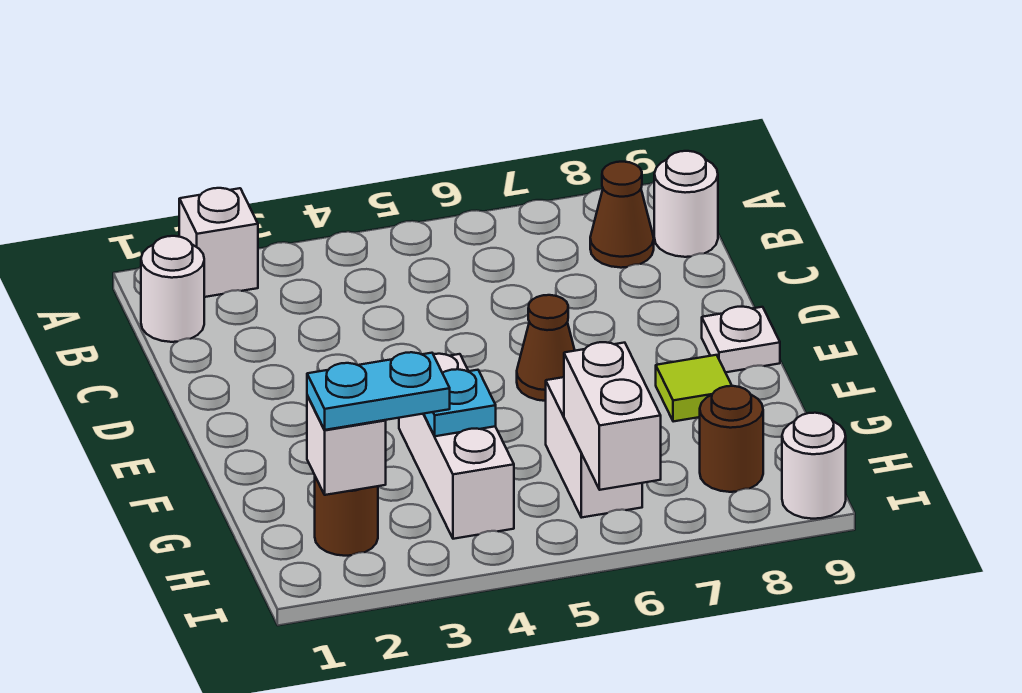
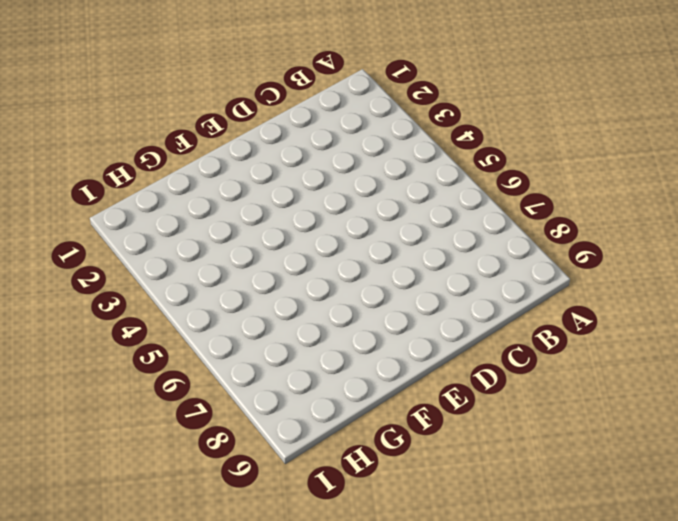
none -> white 1x1 brick [179,188,258,297]
none -> white 1x1 round brick [141,236,204,342]
none -> brown 1x1 cone [590,162,654,268]

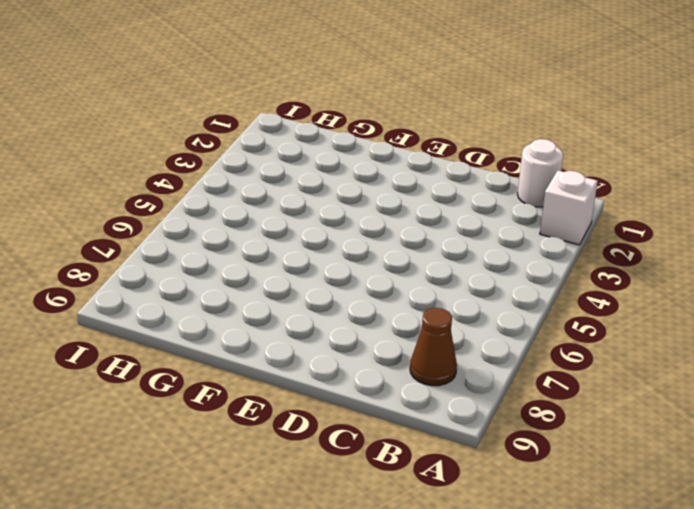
none -> white 1x1 round brick [654,151,718,257]
none -> brown 1x1 cone [517,295,575,401]
none -> white 1x1 plate [702,307,780,372]

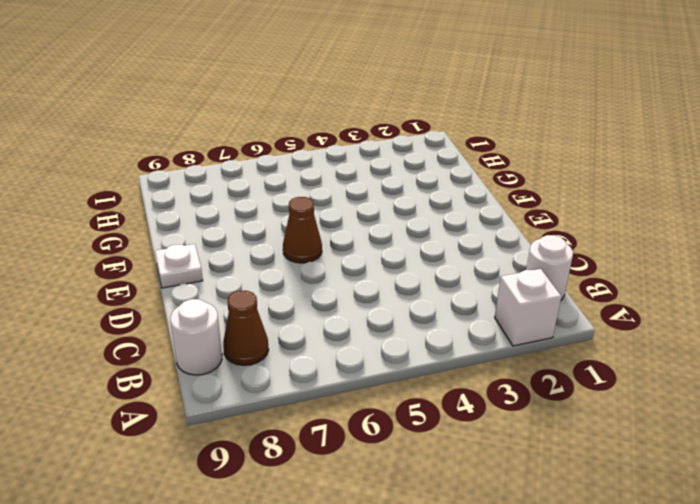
none -> white 1x3 brick [399,354,514,539]
none -> lime 1x1 tile [656,355,732,422]
none -> white 1x2 brick [546,377,642,518]

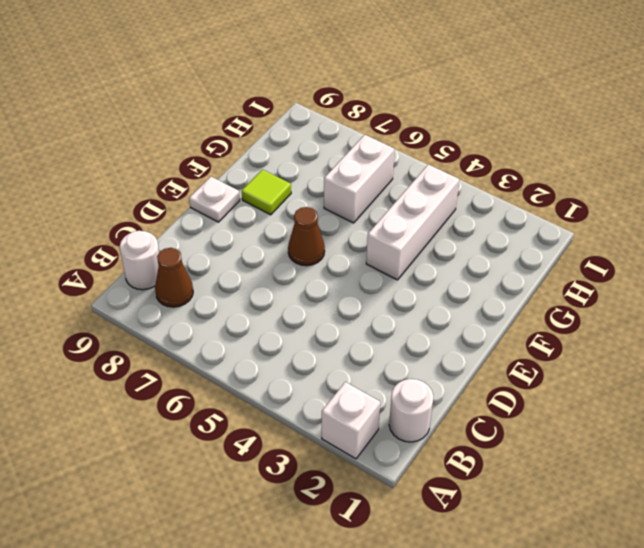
none -> brown 1x1 round brick [315,477,378,556]
none -> brown 1x1 round brick [700,386,763,492]
none -> white 1x1 round brick [782,413,846,519]

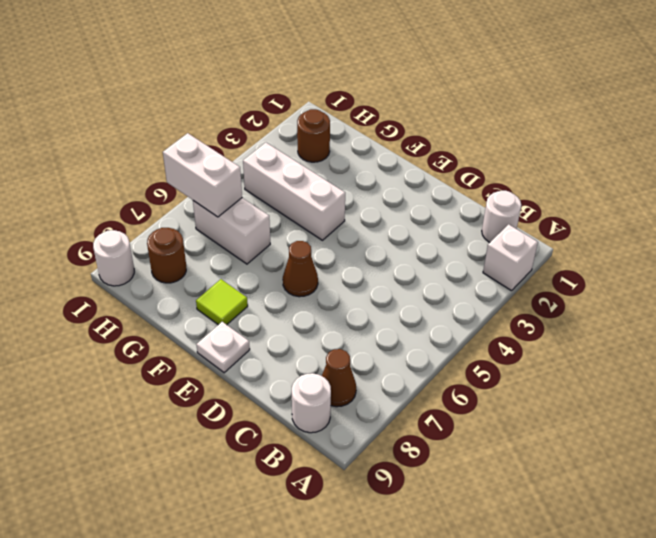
none -> cyan 1x1 plate [424,369,496,436]
none -> white 1x1 brick [307,395,386,495]
none -> cyan 1x2 plate [307,352,450,430]

